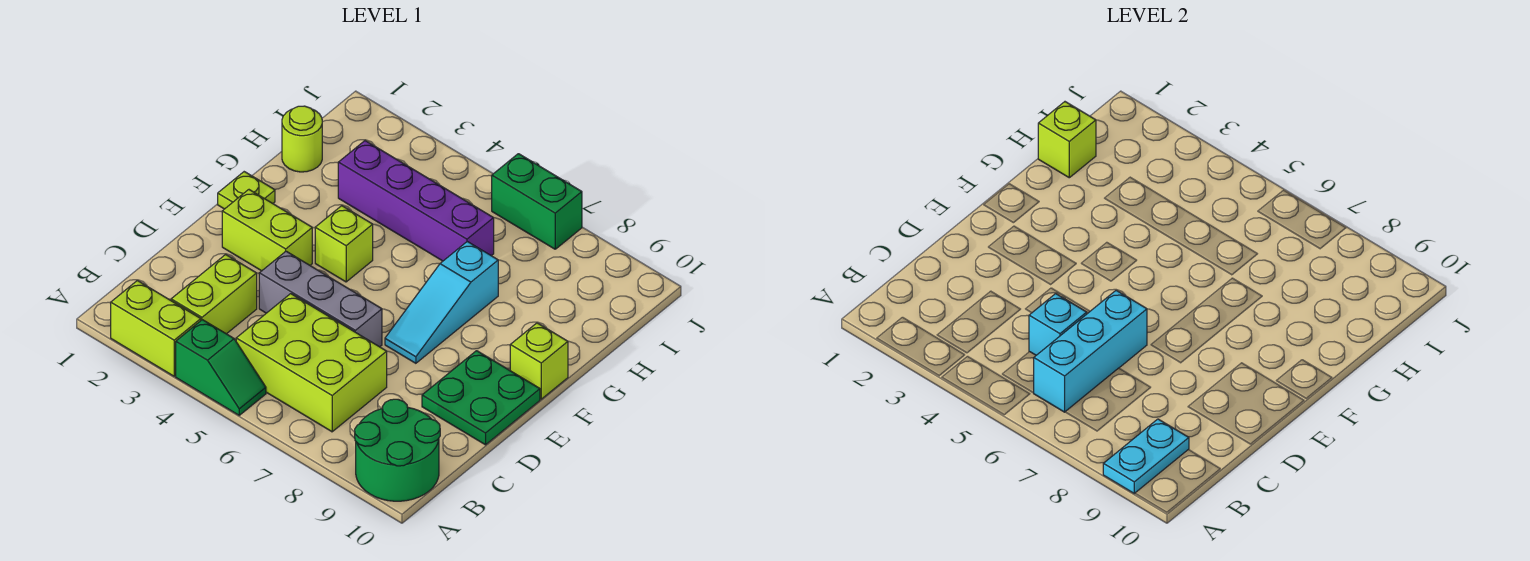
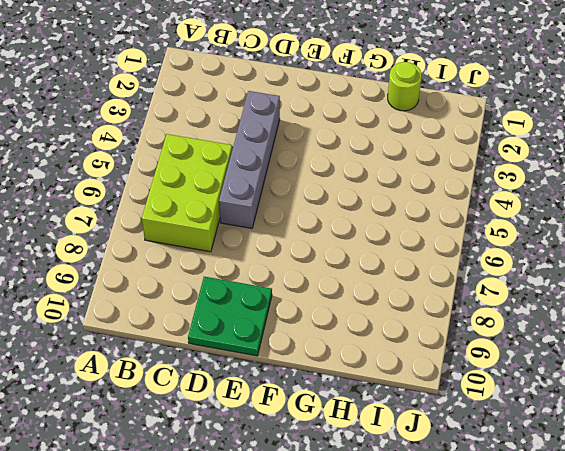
grey 1x4 brick [219,91,280,228] -> grey 1x3 brick [259,251,382,347]
none -> lime 1x2 brick [111,281,201,376]
none -> green 1x2 slope [176,320,266,415]
none -> green 2x2 round brick [355,399,440,501]

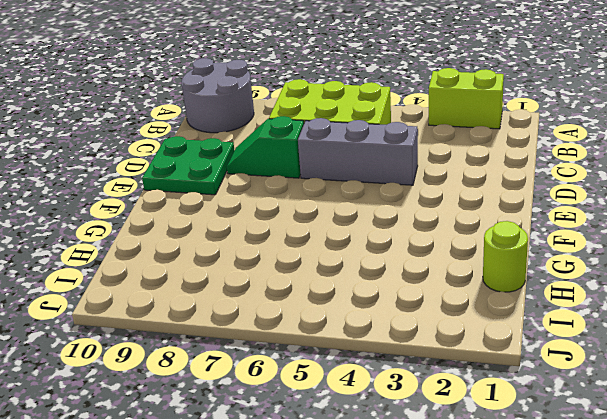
grey 2x2 round brick [181,58,254,133] -> green 2x2 round brick [355,399,440,501]
green 1x2 slope [227,116,304,178] -> green 1x2 slope moved to [176,320,266,415]
none -> lime 1x2 brick [171,255,257,334]
none -> lime 1x2 brick [222,190,312,271]
none -> cyan 1x3 slope [385,242,498,363]

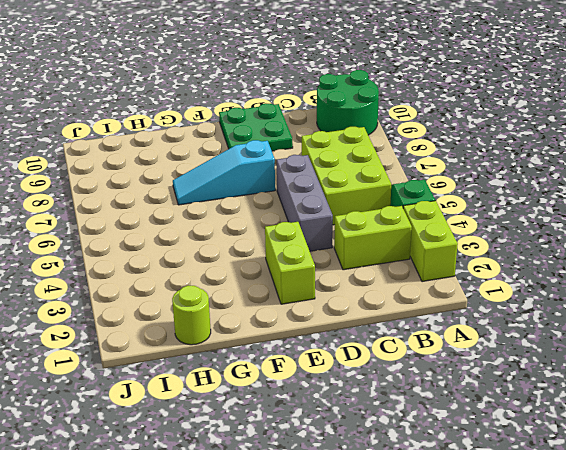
cyan 1x3 slope [173,140,275,205] -> cyan 1x3 slope turned to [385,242,498,363]
none -> lime 1x1 plate [218,172,275,209]
none -> lime 1x1 brick [315,206,373,282]
none -> lime 1x1 brick [510,323,568,399]

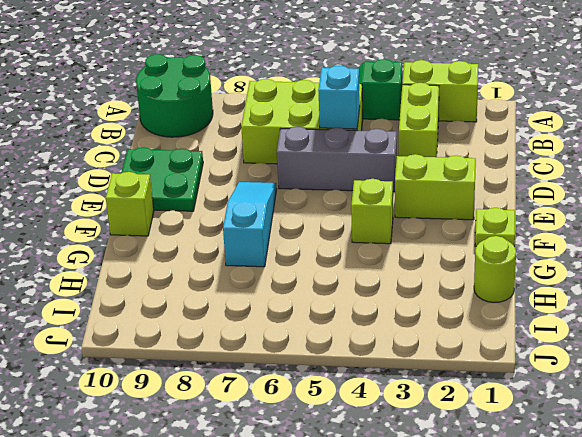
none -> purple 1x4 brick [338,141,494,261]
none -> green 1x2 brick [492,154,582,249]
none -> cyan 1x2 plate [1103,419,1189,494]

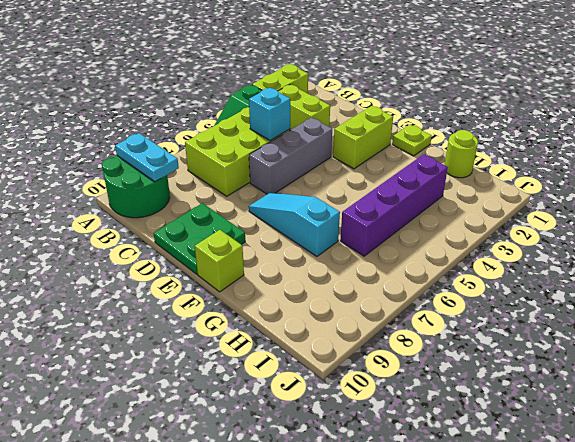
none -> lime 1x1 brick [315,206,373,282]
none -> green 1x2 brick [492,154,582,249]
none -> cyan 1x3 brick [1034,290,1147,412]

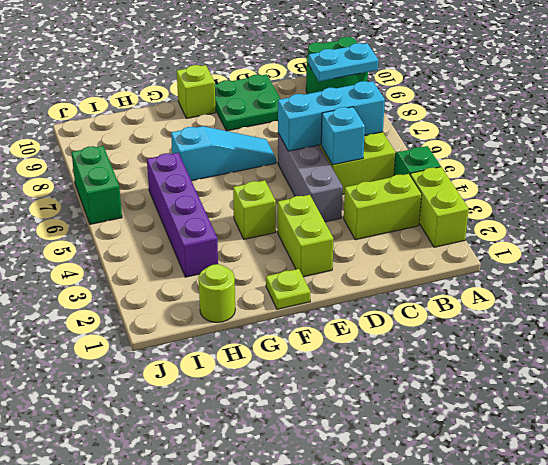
none -> lime 1x1 brick [1038,102,1096,178]

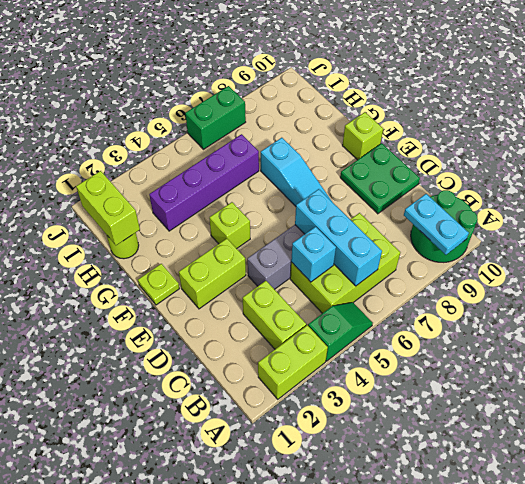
lime 1x2 brick [76,171,140,245] -> lime 1x1 brick [1038,102,1096,178]

